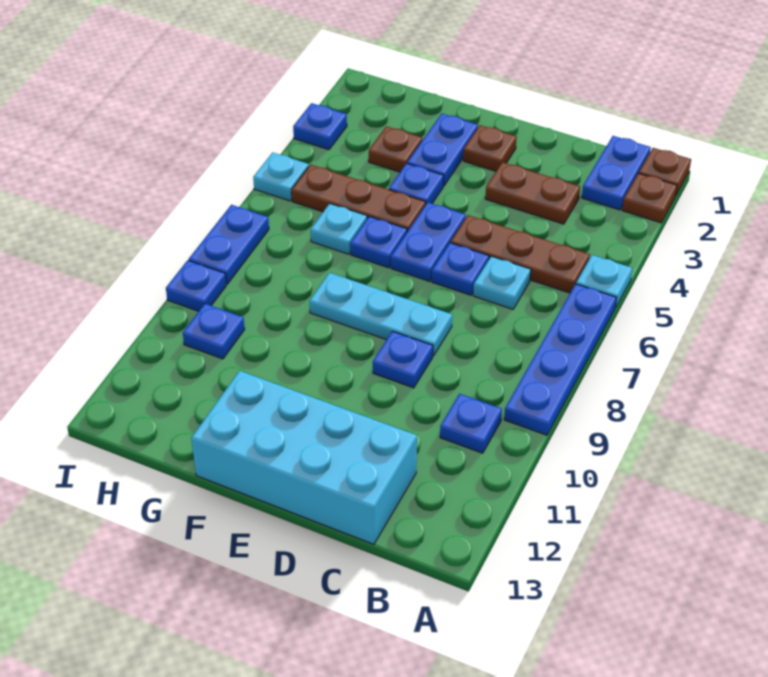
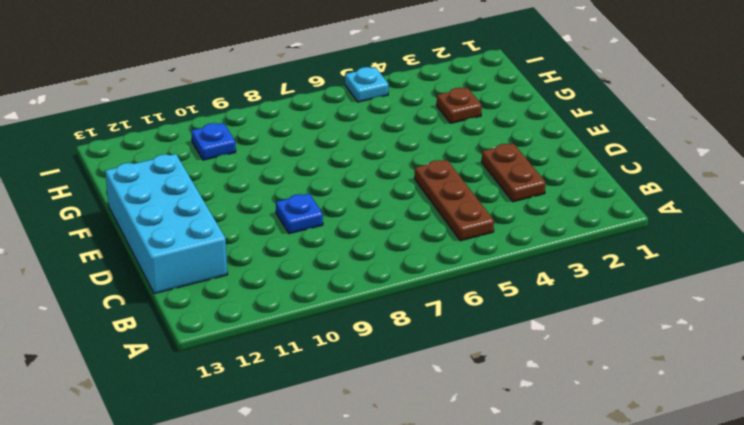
none -> brown 1x1 plate [639,148,691,195]
none -> brown 1x1 plate [622,173,677,223]
none -> cyan 1x1 plate [576,255,632,308]

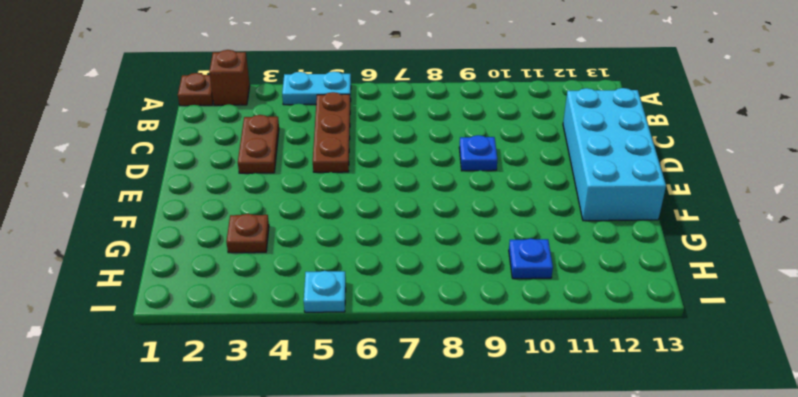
brown 1x1 brick [209,50,250,105] -> brown 1x1 plate [622,173,677,223]
cyan 1x2 plate [282,72,351,105] -> cyan 1x1 plate [576,255,632,308]
none -> blue 1x4 plate [504,284,616,435]
none -> blue 1x2 plate [582,136,651,210]
none -> blue 1x1 plate [440,394,502,453]

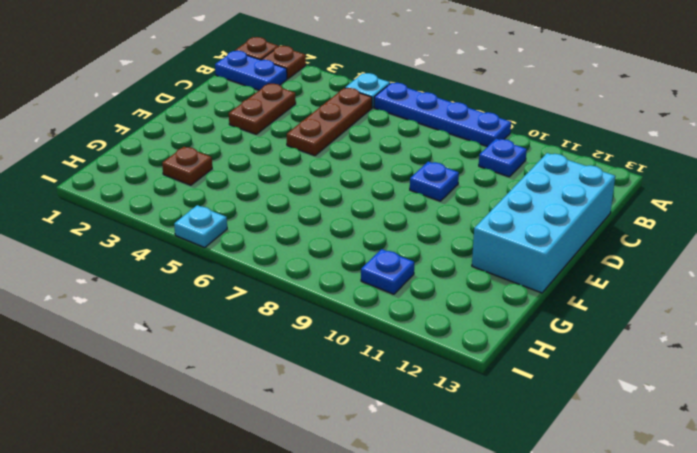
none -> cyan 1x1 plate [473,256,531,309]
none -> blue 1x1 plate [432,243,489,295]
none -> cyan 1x3 plate [310,273,452,356]

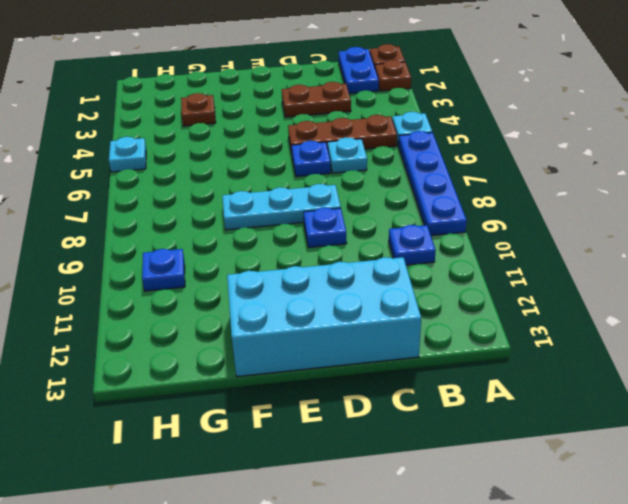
none -> brown 1x1 plate [463,125,517,171]
none -> blue 1x2 plate [391,202,466,281]
none -> blue 1x2 plate [407,114,478,186]

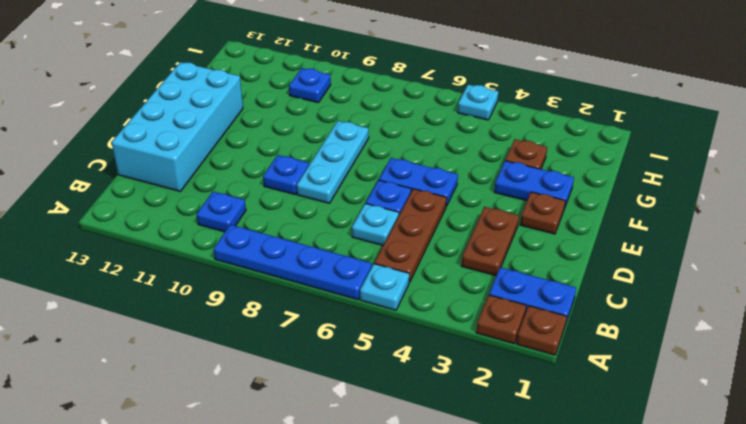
none -> blue 1x1 plate [389,163,444,203]
none -> brown 1x3 plate [292,165,426,232]
none -> blue 1x1 plate [350,216,407,268]

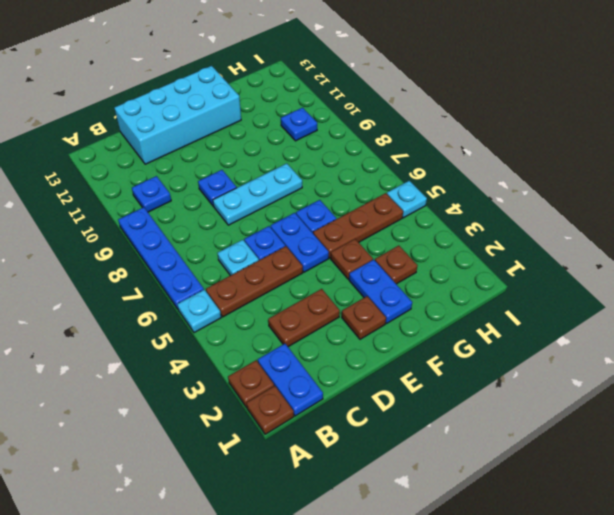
brown 1x1 plate [331,239,373,279] -> blue 1x1 plate [389,163,444,203]
none -> cyan 1x1 plate [311,203,367,254]
none -> blue 1x1 plate [293,103,347,150]
none -> blue 1x2 plate [189,205,269,284]

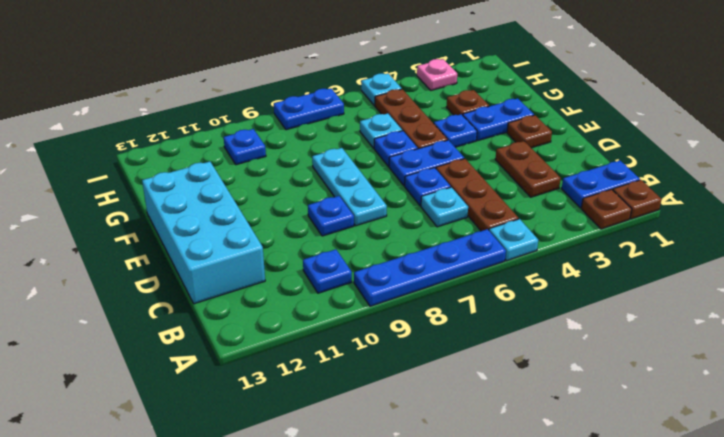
pink 1x1 plate [417,59,457,90] -> blue 1x1 plate [293,103,347,150]
none -> blue 1x1 plate [166,260,226,311]

